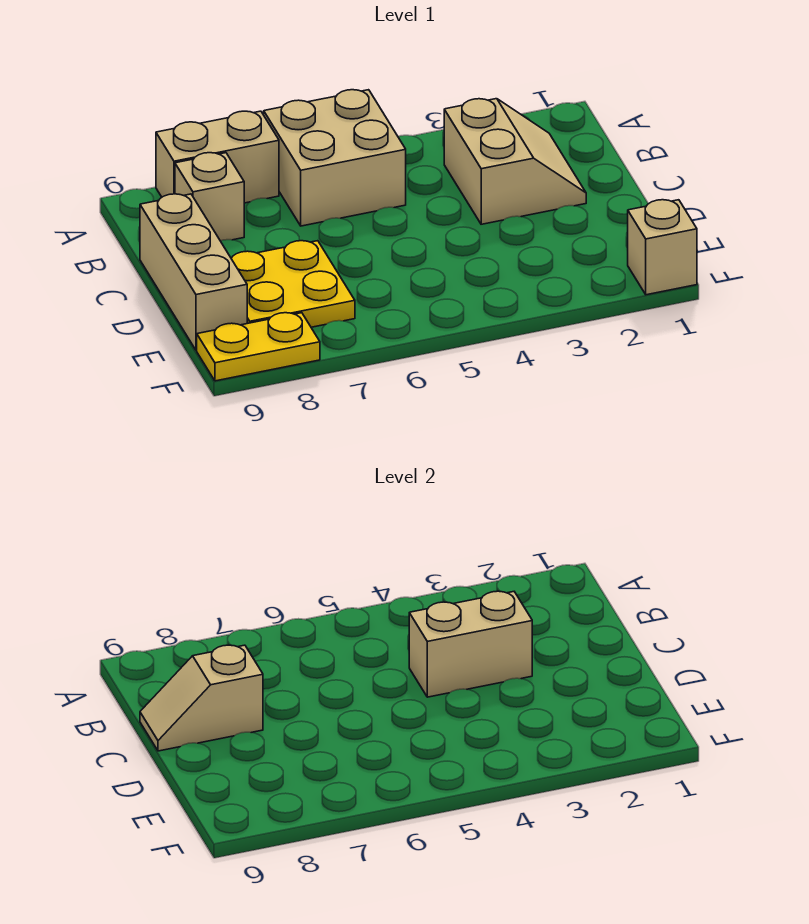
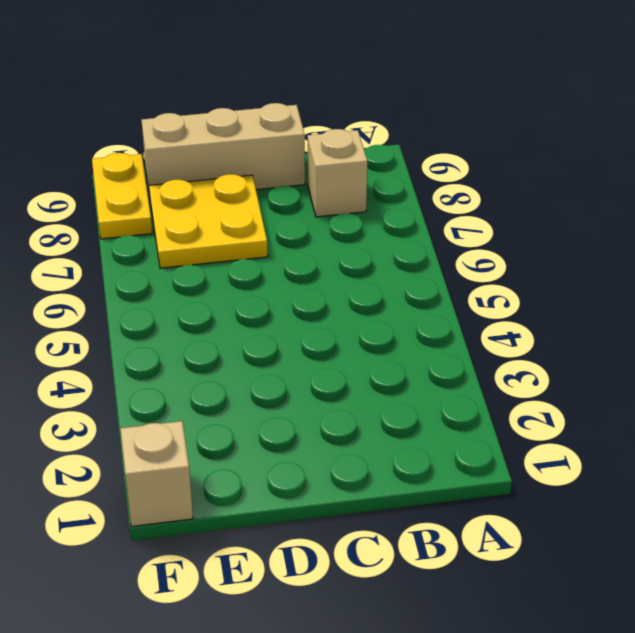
none -> tan 2x2 brick [264,90,406,226]
none -> tan 1x2 brick [156,111,279,203]

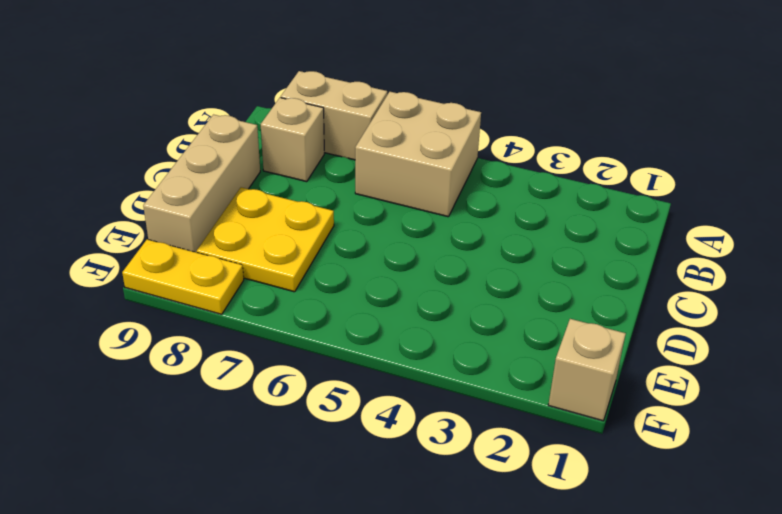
none -> tan 2x2 slope [444,99,586,224]
none -> tan 1x2 brick [409,591,532,697]

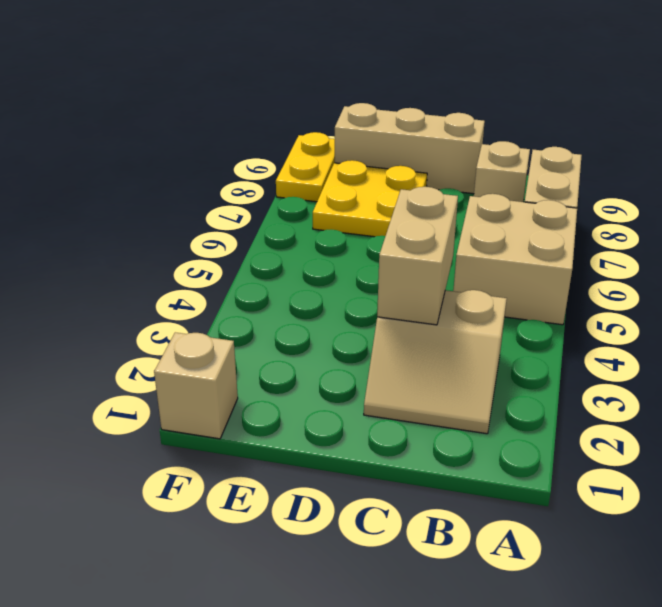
none -> tan 1x2 slope [140,645,263,751]

